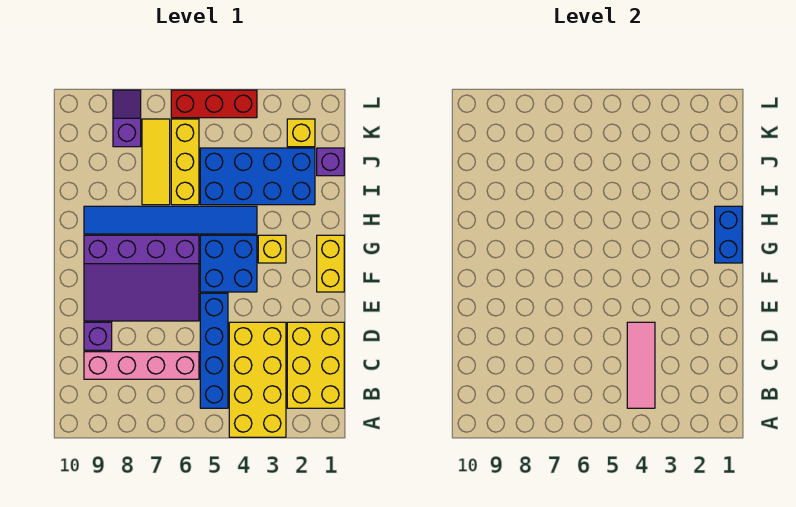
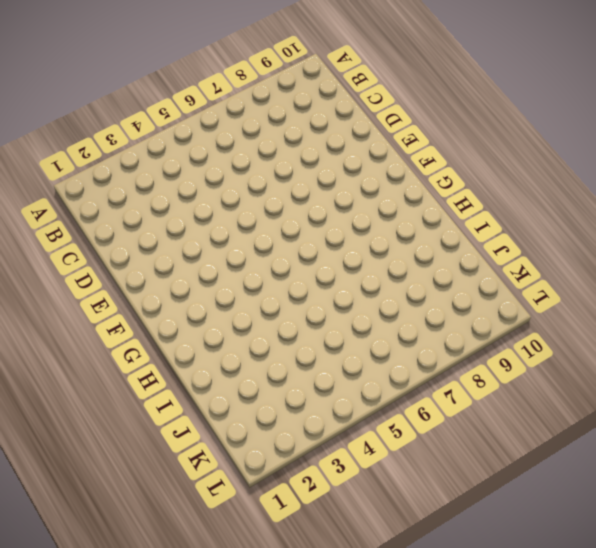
none -> yellow 2x4 brick [229,322,286,437]
none -> yellow 2x3 brick [287,322,344,408]
none -> blue 1x4 brick [200,293,228,408]

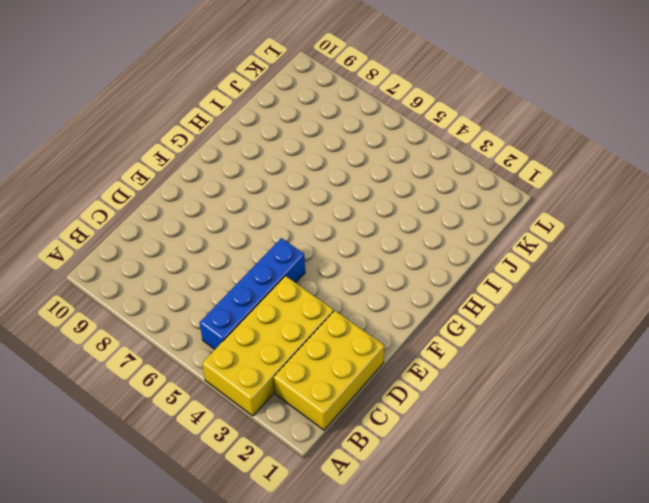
none -> pink 1x4 brick [84,352,199,379]
none -> purple 1x1 brick [84,322,112,350]
none -> purple 3x4 slope [84,235,199,321]

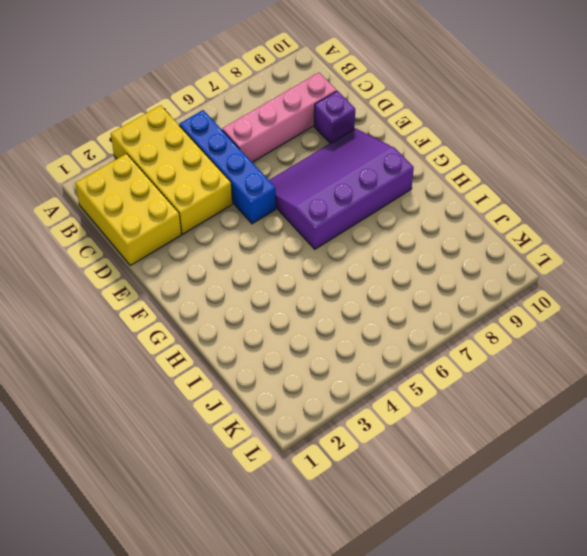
none -> yellow 1x2 brick [317,235,344,292]
none -> blue 2x2 brick [200,235,257,292]
none -> yellow 1x1 brick [258,235,286,263]

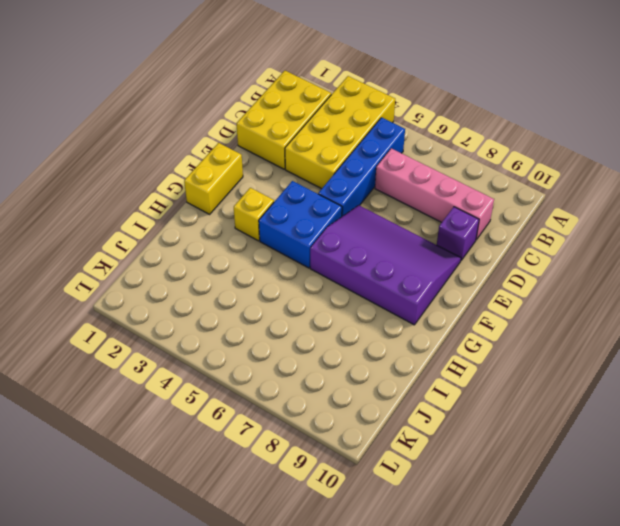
none -> blue 1x6 tile [84,206,257,234]
none -> blue 2x4 brick [200,148,315,205]
none -> yellow 1x3 brick [171,119,199,205]

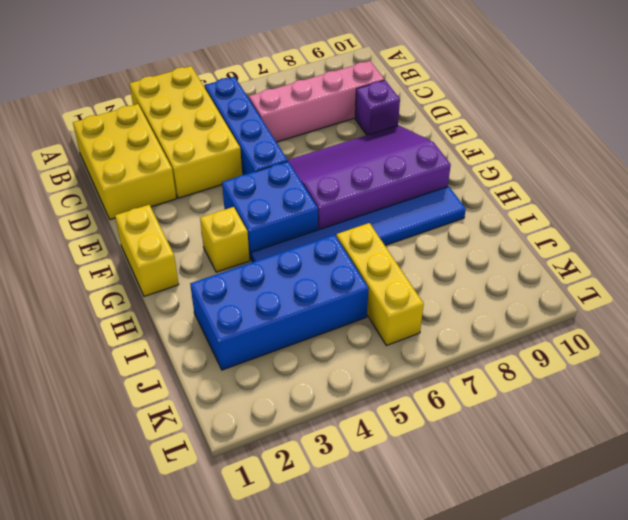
none -> yellow 1x3 tile [142,119,170,205]
none -> purple 1x1 brick [317,148,344,176]
none -> yellow 1x1 brick [287,119,315,147]

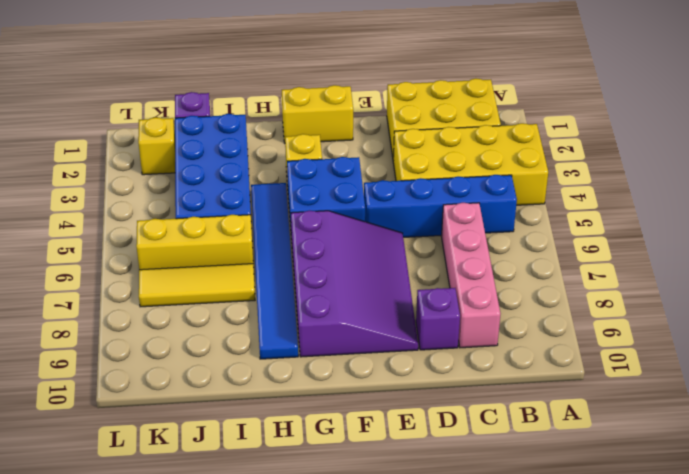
none -> purple 1x2 slope [113,90,141,147]
none -> red 1x3 brick [171,90,257,118]
none -> pink 1x3 tile [627,322,655,408]

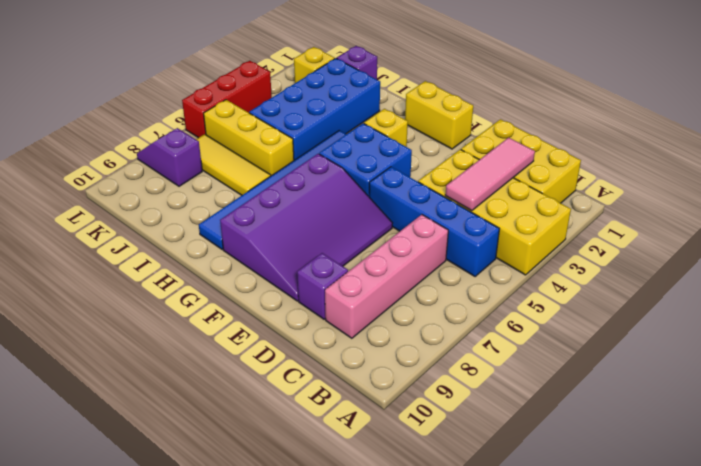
pink 1x3 tile [445,137,535,211] -> pink 1x3 tile turned to [627,322,655,408]
none -> blue 1x2 brick [715,206,742,263]

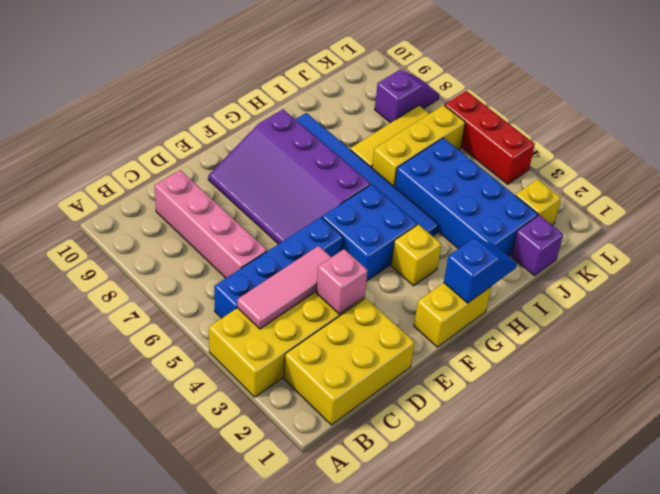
pink 1x1 brick [316,249,368,314] -> none
blue 1x2 slope [444,239,517,303] -> blue 1x2 brick [715,206,742,263]
none -> purple 1x1 brick [84,322,112,350]

